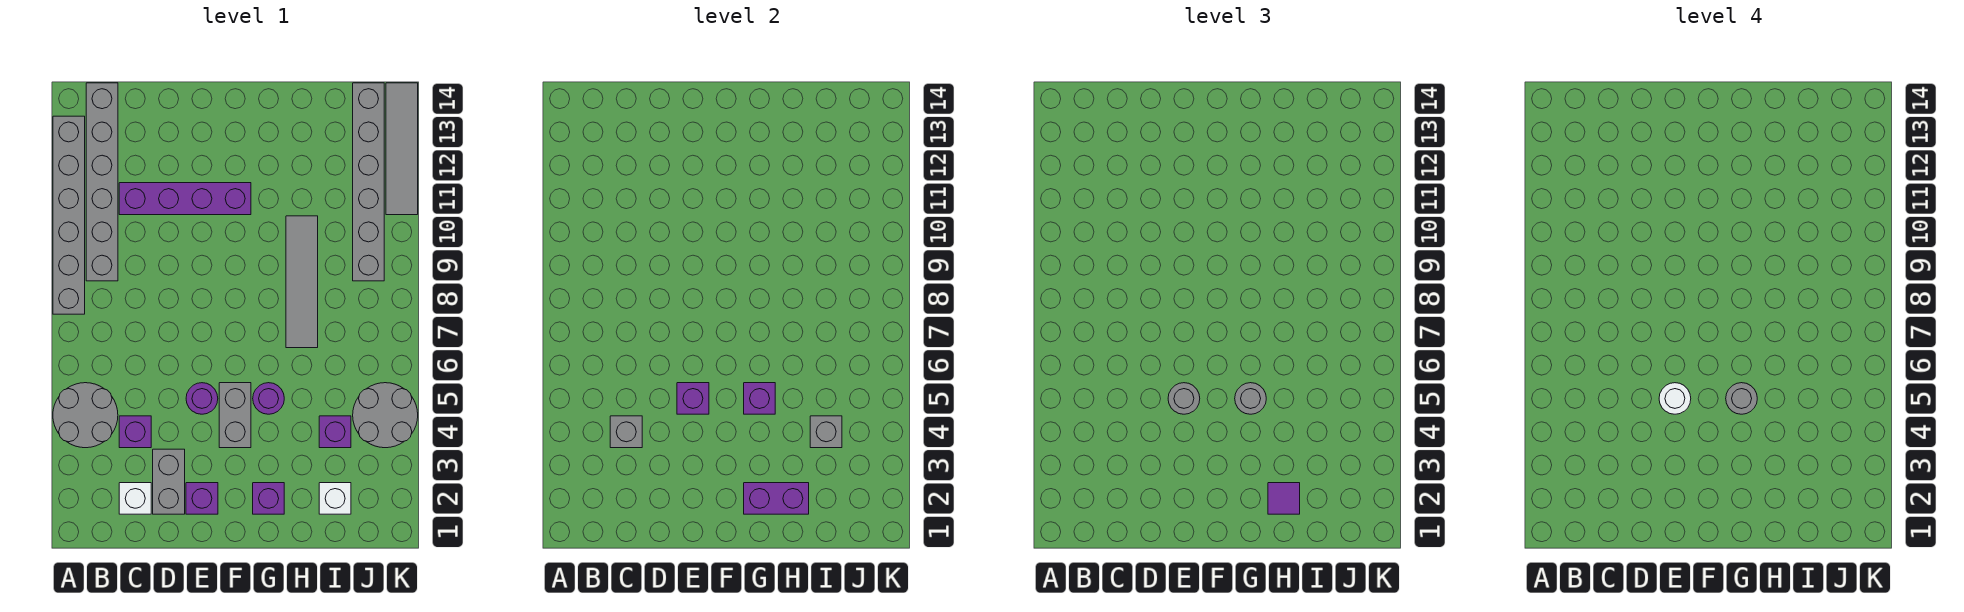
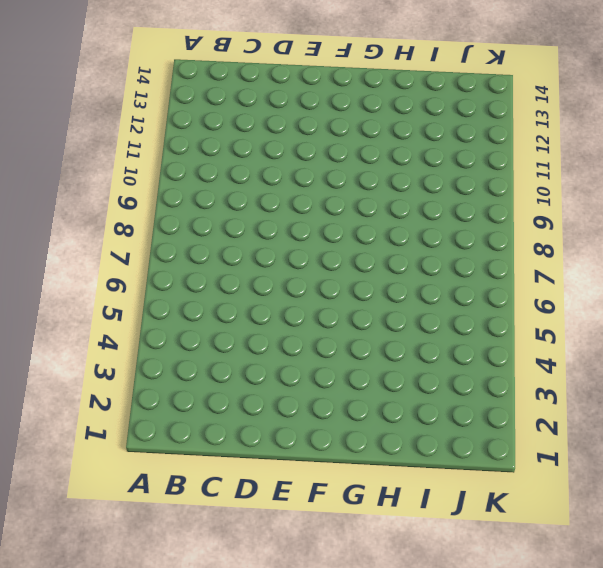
none -> grey 2x2 round brick [53,383,118,448]
none -> grey 1x6 brick [53,116,85,314]
none -> grey 1x6 brick [86,83,118,281]

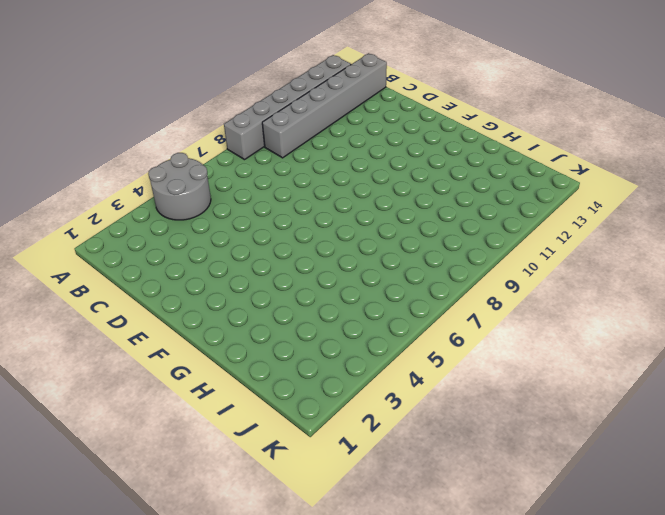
none -> white 1x1 brick [119,483,151,514]
none -> purple 1x1 brick [119,416,151,448]
none -> purple 1x4 brick [119,183,251,215]

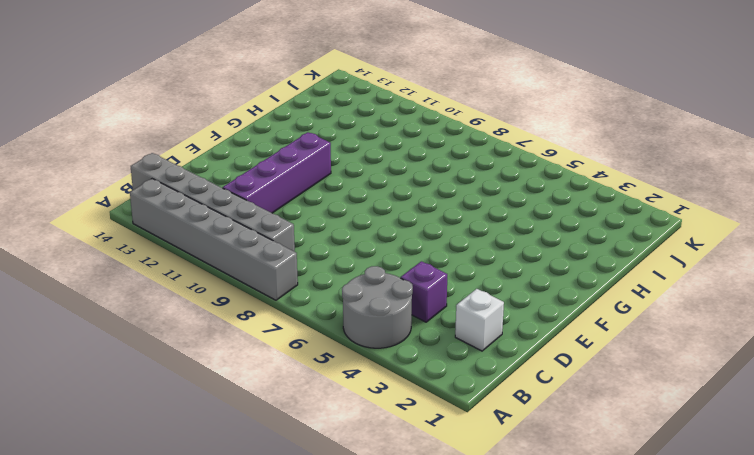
none -> grey 1x2 brick [153,449,185,514]
none -> purple 1x1 brick [186,483,218,514]
none -> purple 1x1 round brick [186,383,218,414]

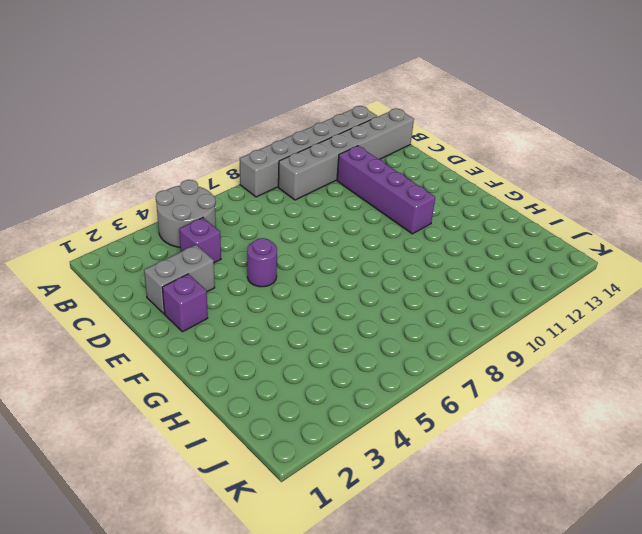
none -> white 1x1 brick [119,483,151,514]
none -> grey 1x2 brick [219,383,251,448]
none -> purple 1x1 brick [253,483,284,514]

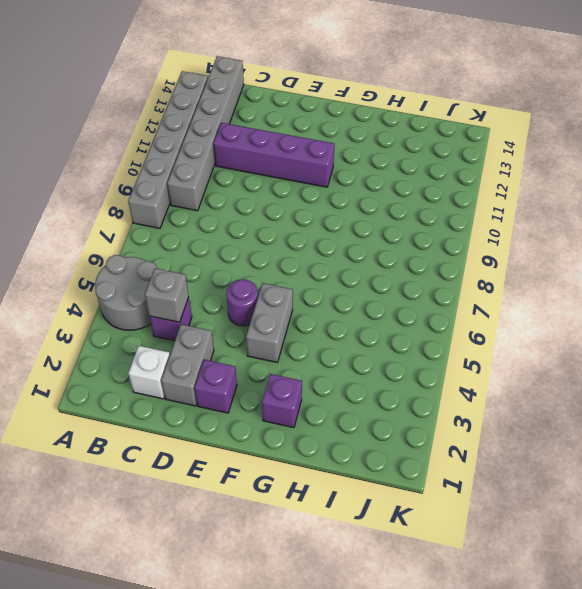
none -> purple 1x1 round brick [253,383,284,414]
none -> grey 1x4 tile [286,216,318,348]
none -> white 1x1 brick [319,483,351,514]

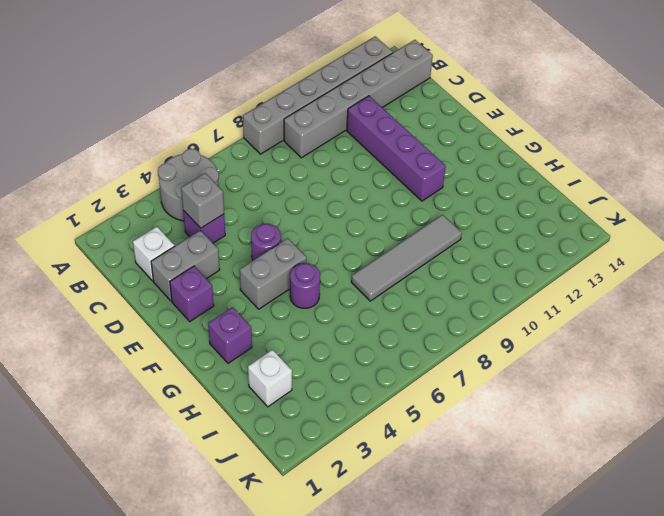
none -> purple 1x1 brick [319,416,351,448]
none -> grey 2x2 round brick [353,383,418,448]
none -> grey 1x6 brick [353,83,384,281]

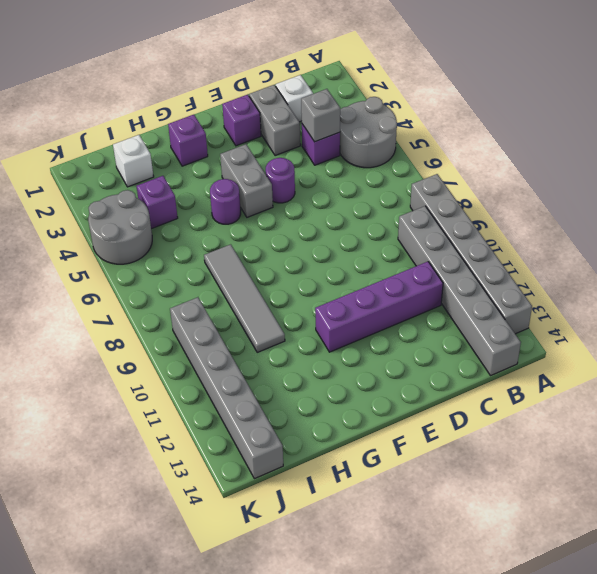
none -> grey 1x4 tile [386,83,418,215]
none -> purple 1x1 brick [677,383,709,414]
none -> purple 1x2 brick [744,483,809,514]

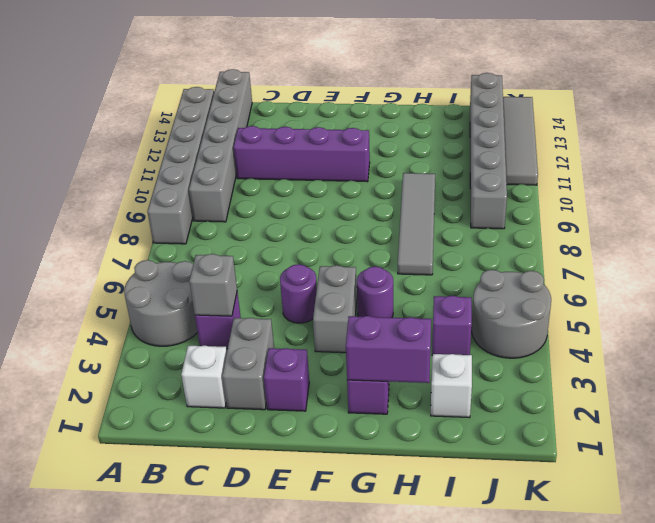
none -> purple 1x1 brick [677,383,709,414]
none -> purple 1x1 brick [744,383,775,414]
none -> grey 1x1 brick [810,416,842,448]

